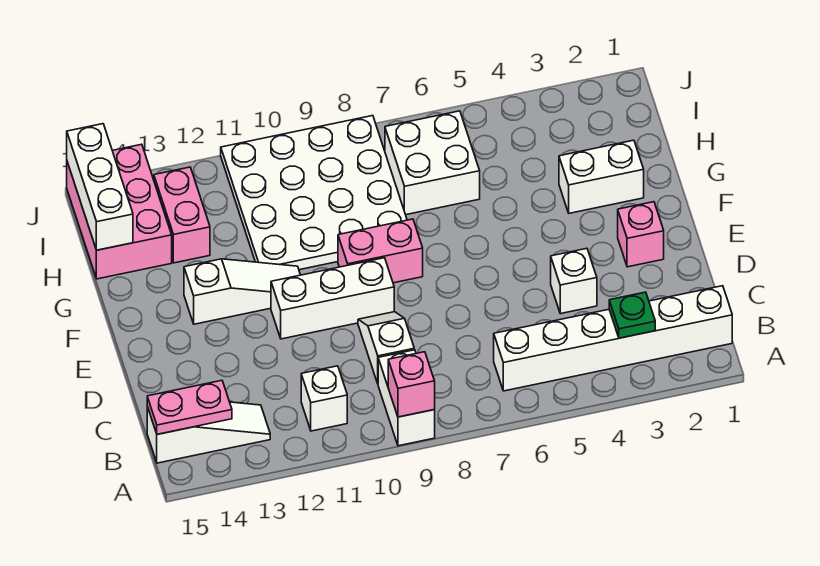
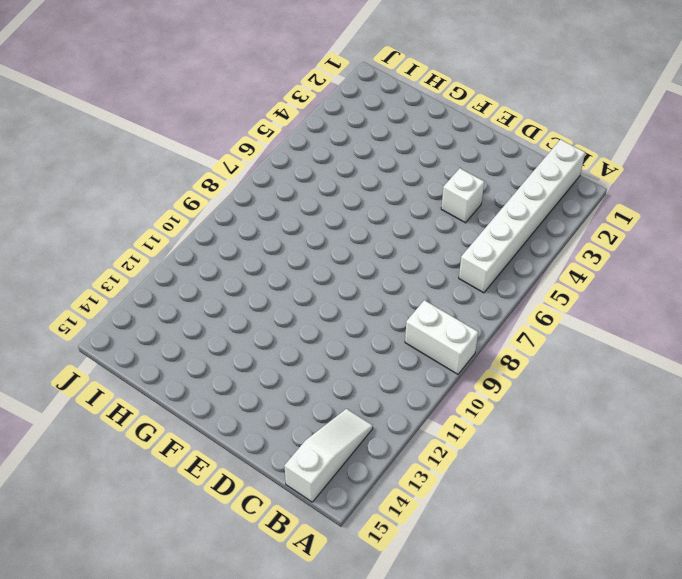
none -> white 1x1 brick [301,366,347,431]
none -> white 1x2 slope [358,312,414,383]
none -> pink 1x1 brick [618,202,664,267]

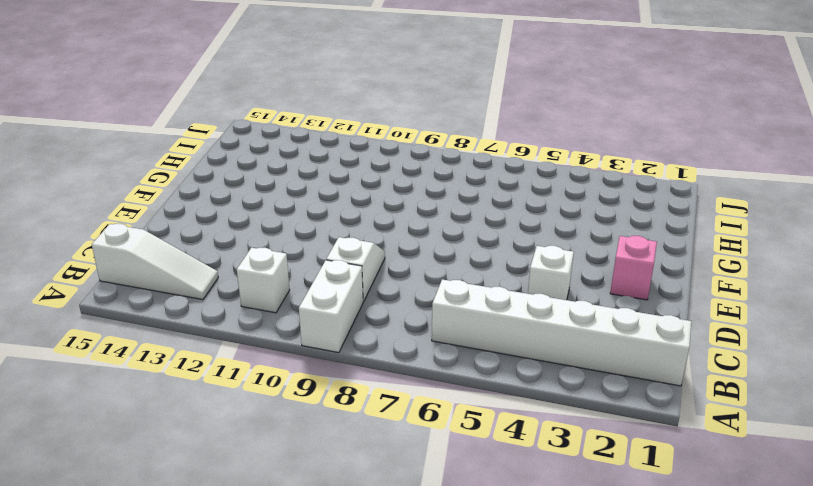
none -> white 1x3 brick [271,258,394,339]
none -> pink 1x2 brick [338,219,423,283]
none -> white 1x3 slope [184,259,300,324]

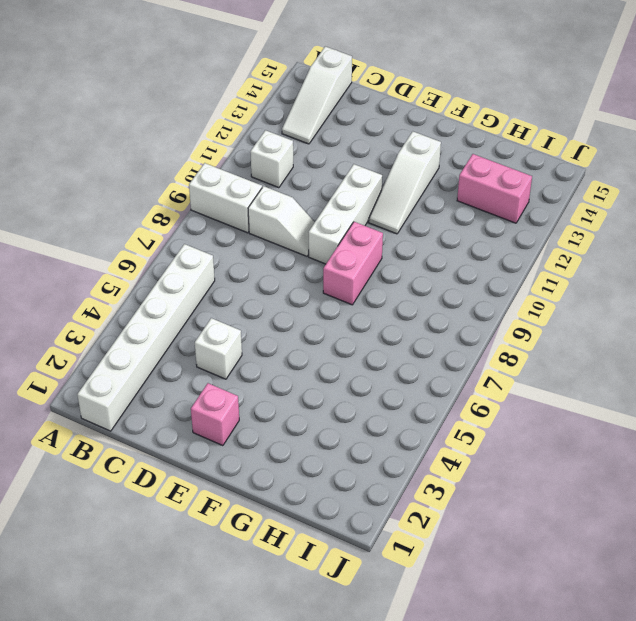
none -> white 1x2 brick [559,140,644,213]
none -> white 4x4 plate [221,116,407,270]
none -> white 2x2 brick [385,111,480,215]

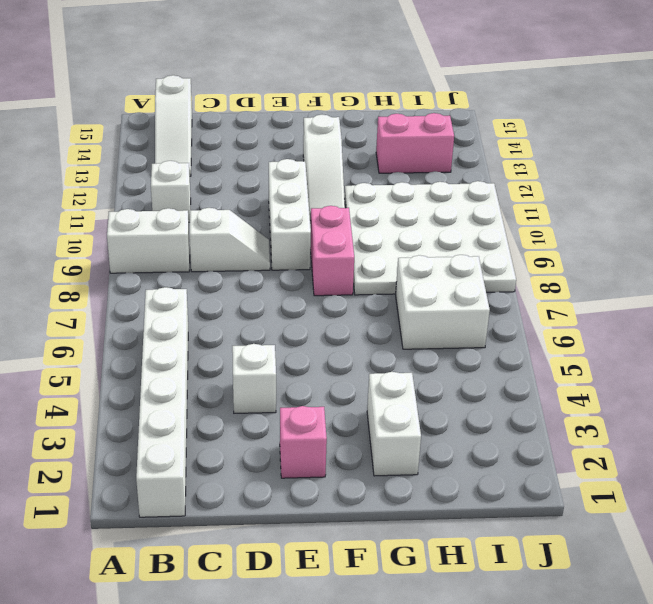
none -> pink 2x3 brick [67,144,172,279]
none -> pink 1x1 brick [388,352,435,417]
none -> green 1x1 plate [609,292,655,338]

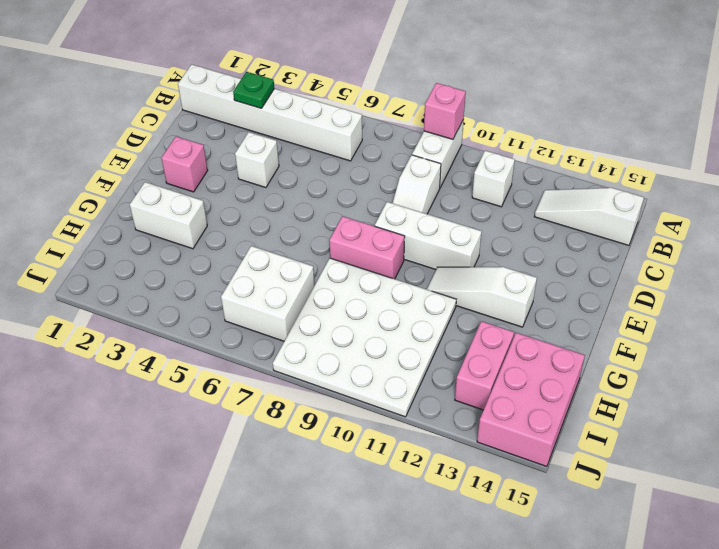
none -> pink 1x2 plate [147,380,232,434]
none -> white 1x3 brick [67,124,133,250]

